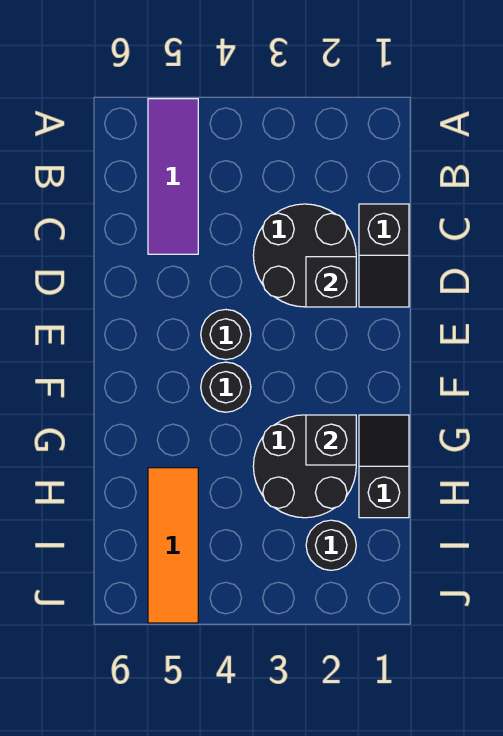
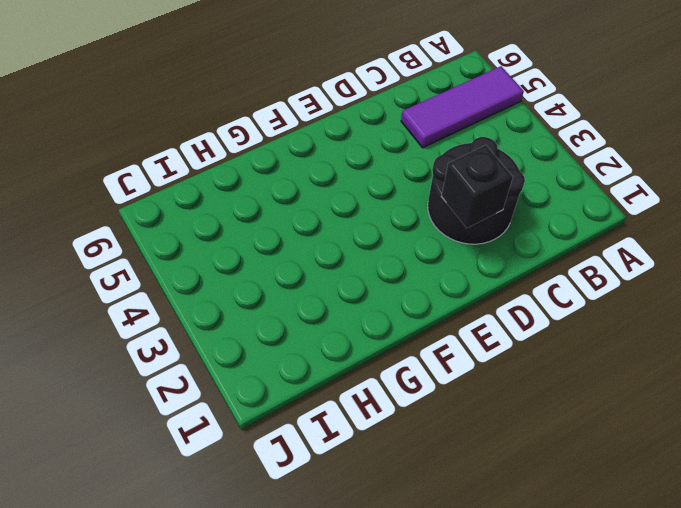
none -> black 1x2 slope [359,204,409,307]
none -> black 1x1 round brick [201,309,251,360]

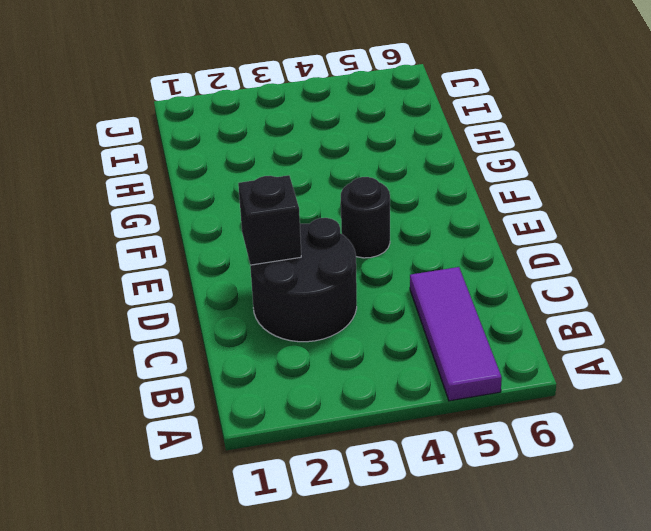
none -> black 1x2 slope [359,204,409,307]
none -> black 1x1 round brick [201,362,251,412]

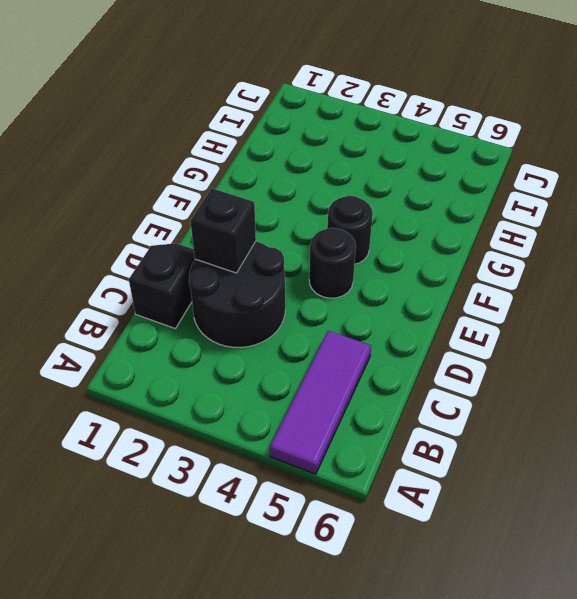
none -> black 1x2 slope [359,415,409,518]
none -> black 2x2 round brick [253,415,356,518]

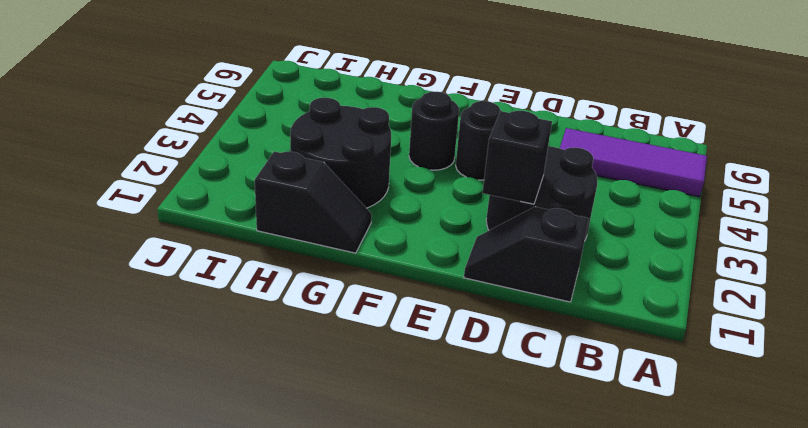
none -> orange 1x3 tile [148,468,198,623]
none -> black 1x1 round brick [306,520,356,570]

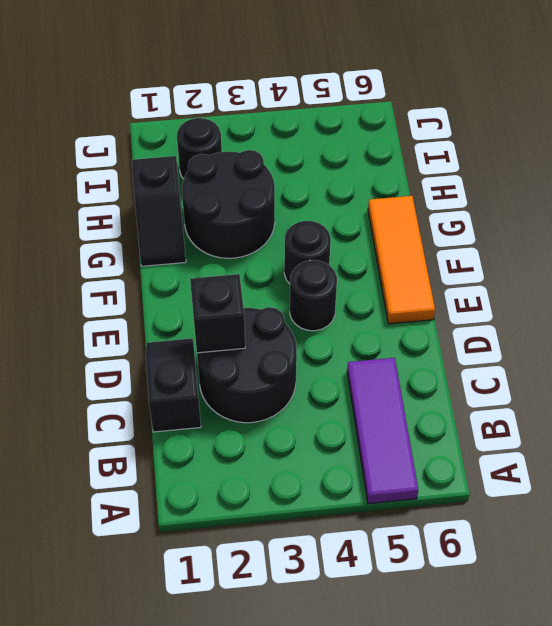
orange 1x3 tile [368,196,435,324] -> orange 1x3 tile moved to [148,468,198,623]
none -> black 1x1 brick [306,415,356,465]

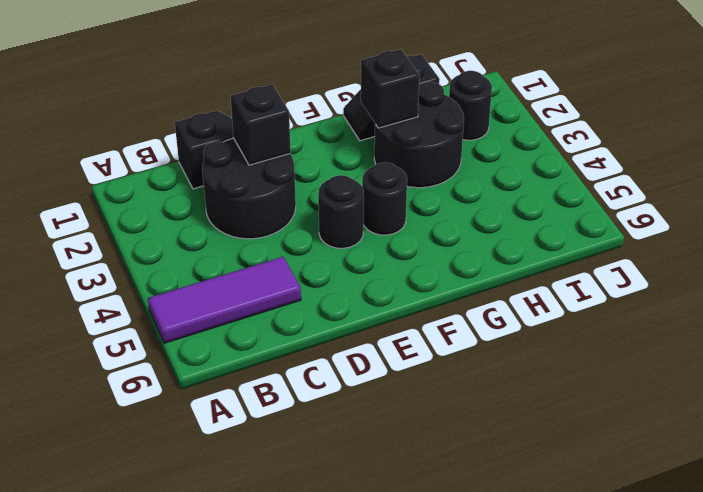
none -> orange 1x3 tile [148,468,198,623]

